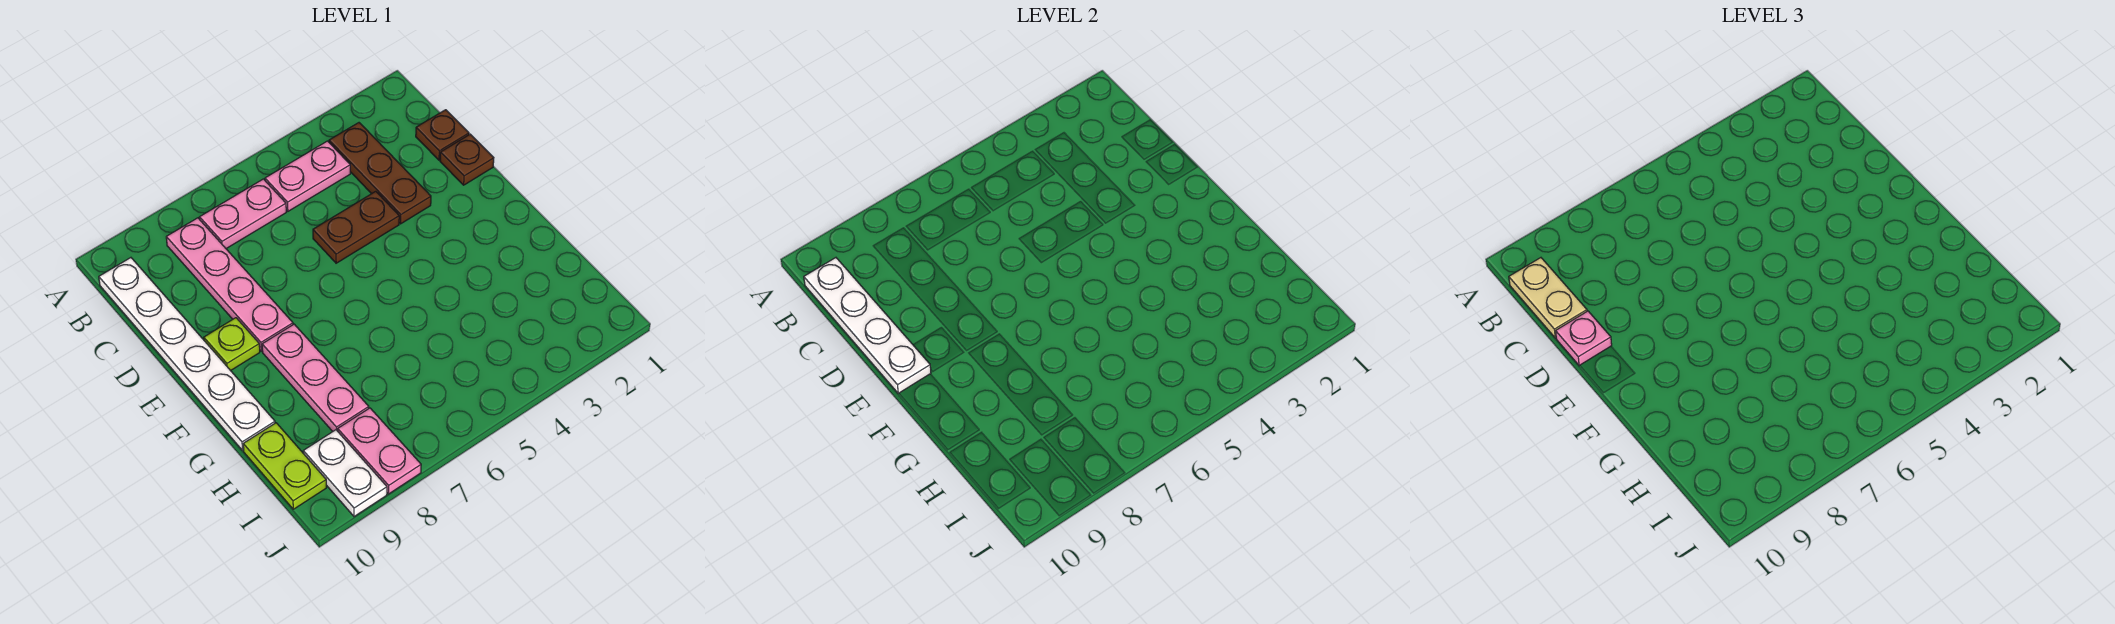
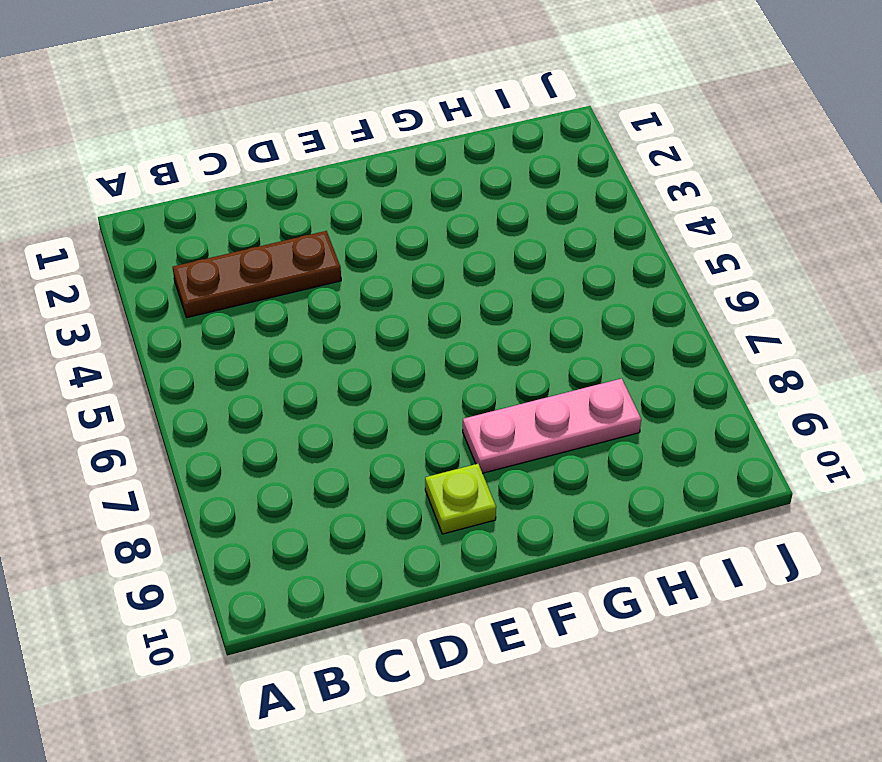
none -> pink 1x2 plate [265,141,350,211]
none -> pink 1x2 plate [200,179,286,249]
none -> pink 1x4 plate [166,218,293,351]

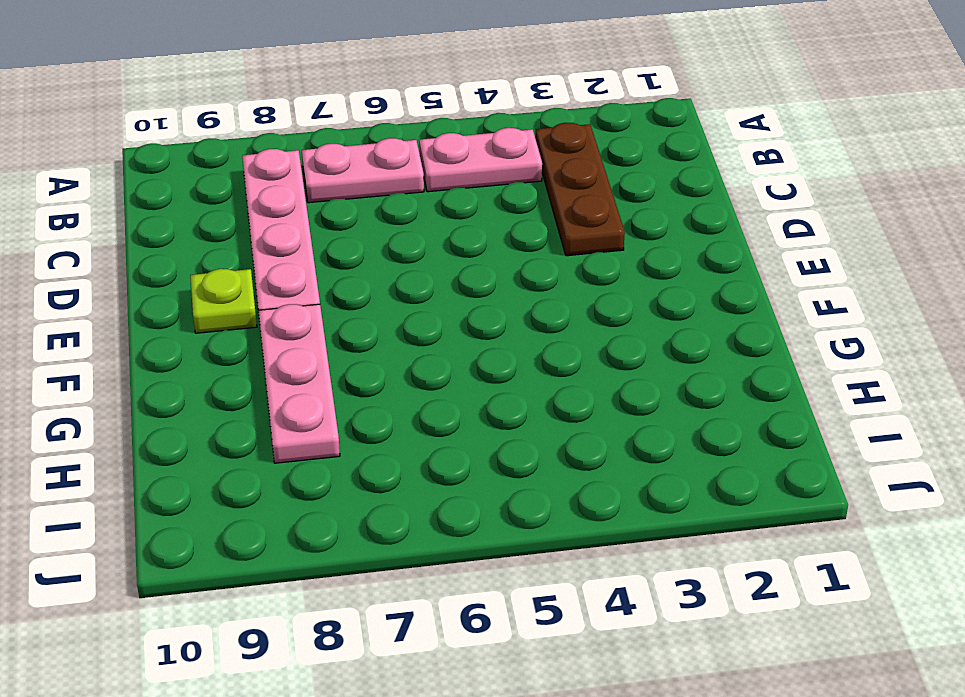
none -> white 1x6 plate [99,258,275,450]
none -> brown 1x1 plate [416,110,469,160]
none -> brown 1x1 plate [440,134,494,185]

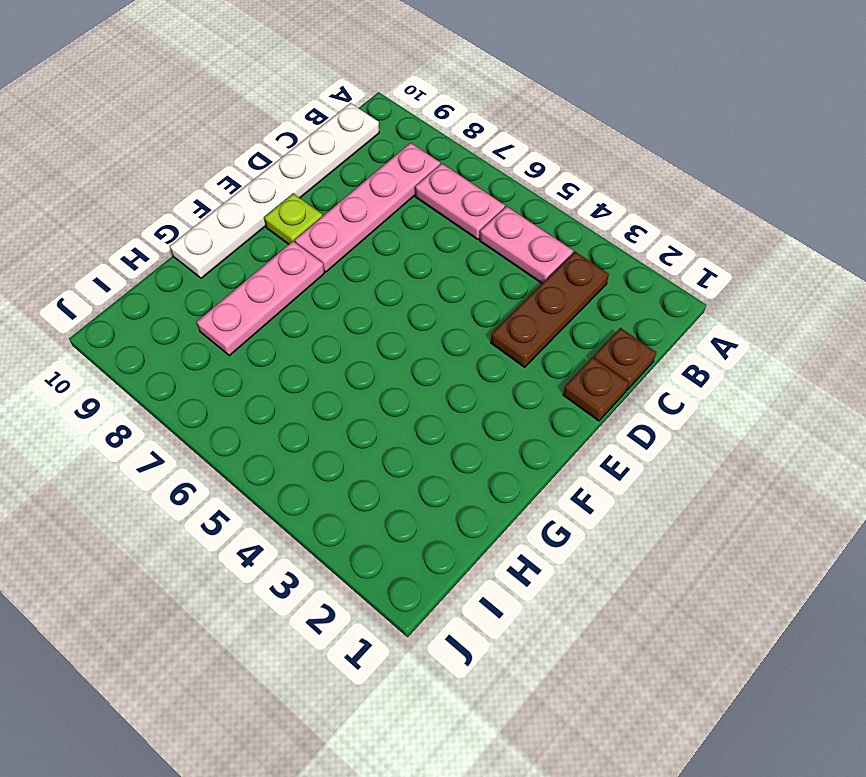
none -> brown 1x2 plate [313,191,399,263]
none -> lime 1x2 plate [243,423,326,509]
none -> pink 1x2 plate [338,408,421,494]

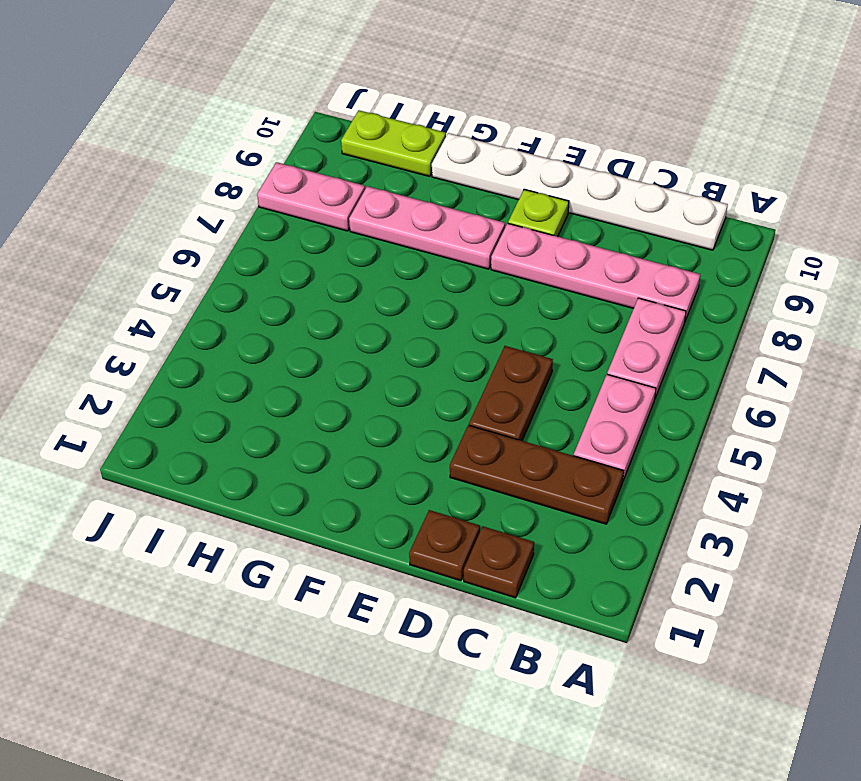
none -> white 1x2 plate [303,430,387,517]
none -> white 1x4 plate [804,258,931,393]
none -> tan 1x2 plate [1509,258,1587,338]

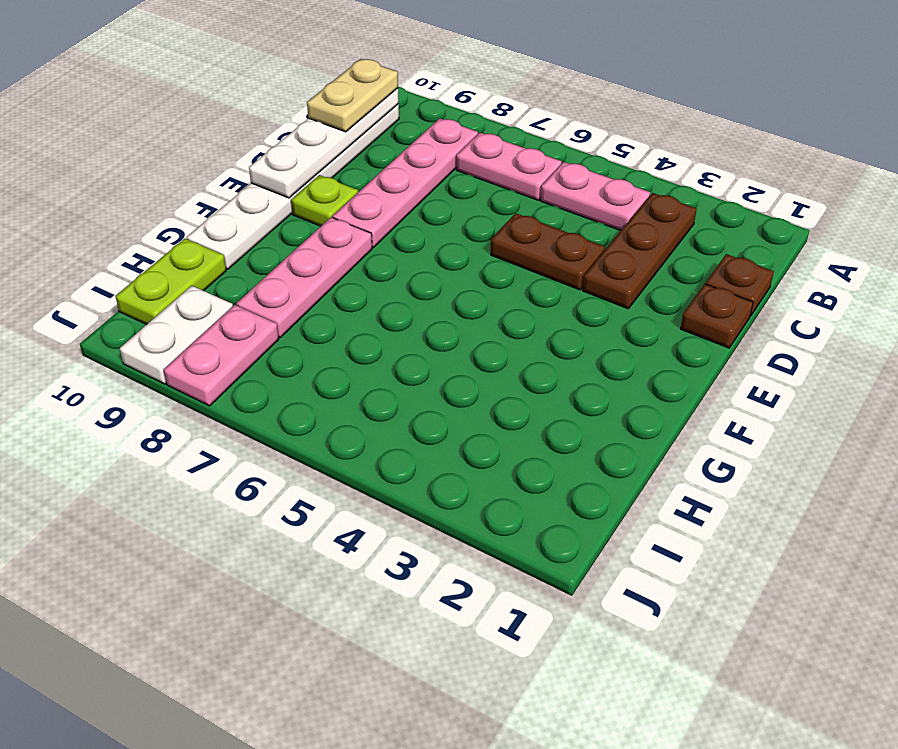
none -> pink 1x1 plate [1556,311,1612,366]

